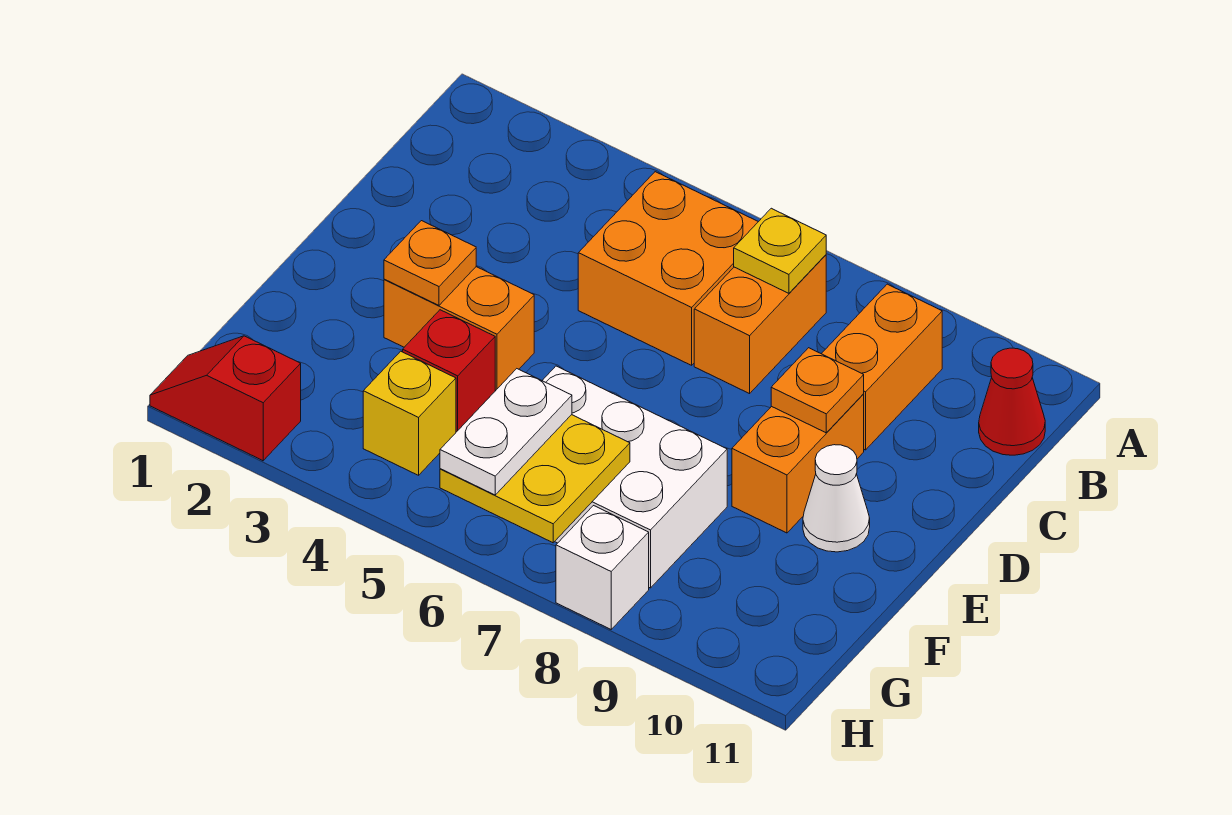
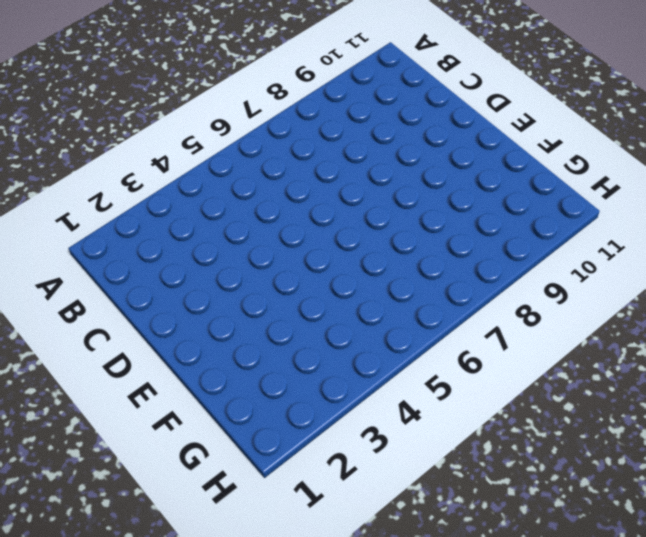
none -> orange 2x2 brick [578,172,758,365]
none -> orange 1x2 brick [694,255,826,394]
none -> orange 1x2 brick [822,284,942,450]

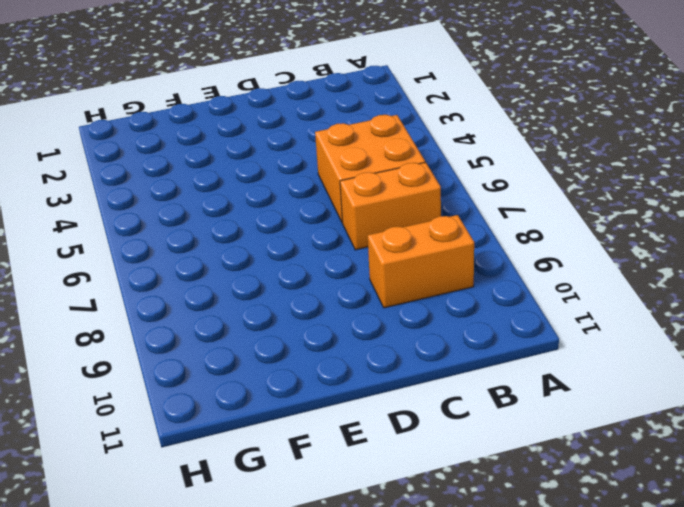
none -> red 1x1 cone [979,348,1045,455]
none -> orange 1x2 brick [732,394,864,533]
none -> orange 1x2 brick [384,267,534,391]

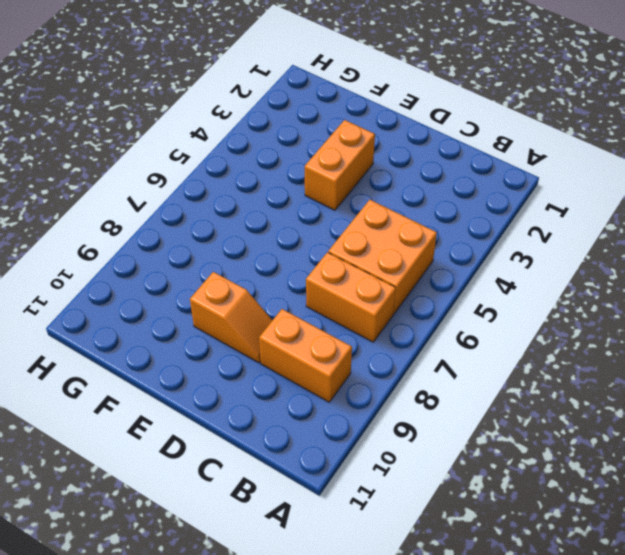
orange 1x2 slope [190,272,272,363] -> orange 1x2 brick [732,394,864,533]
none -> red 1x1 cone [979,348,1045,455]
none -> white 1x1 cone [803,445,870,552]
none -> red 1x1 brick [403,310,495,432]

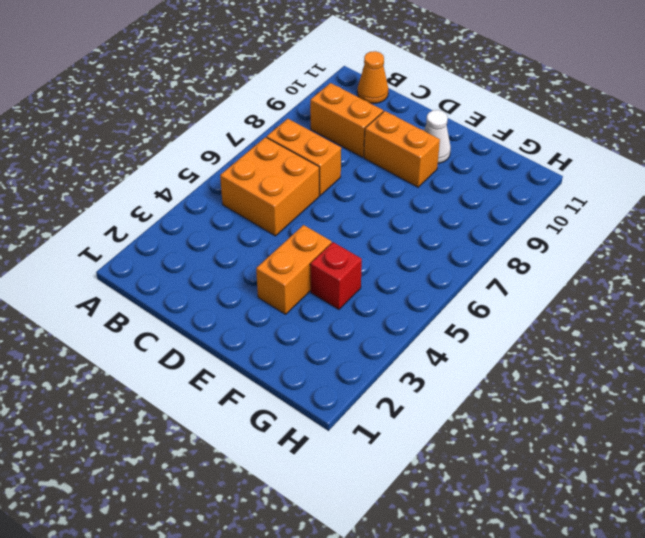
orange 1x1 cone [357,51,388,104] -> red 1x1 cone [979,348,1045,455]
none -> white 2x3 brick [542,366,727,588]
none -> yellow 1x1 brick [363,351,456,475]
none -> red 1x2 slope [150,336,301,461]

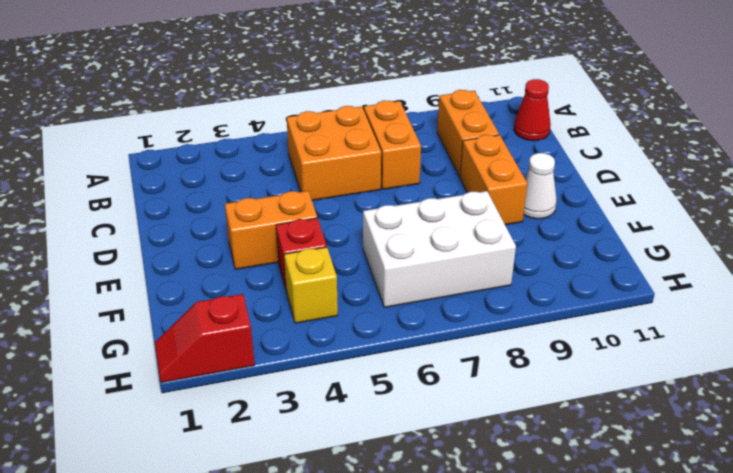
none -> white 1x1 brick [556,506,649,629]
none -> yellow 1x1 plate [734,208,826,293]
none -> orange 1x1 plate [771,348,864,433]

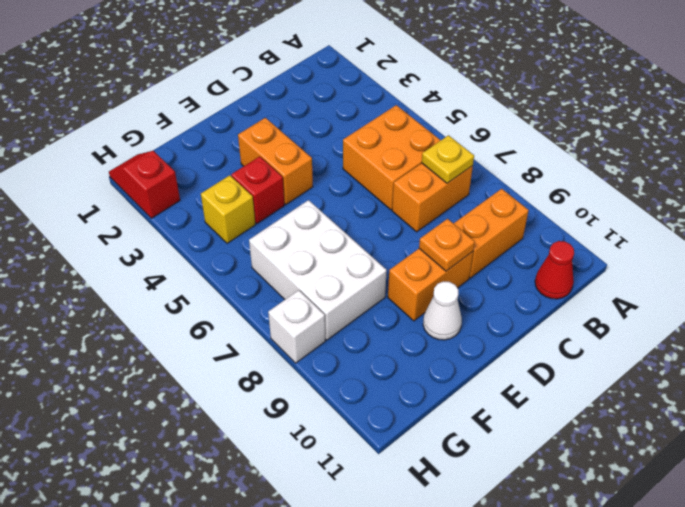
none -> orange 1x1 plate [384,221,476,305]
none -> yellow 2x2 plate [440,415,630,543]
none -> white 1x2 plate [440,369,572,495]

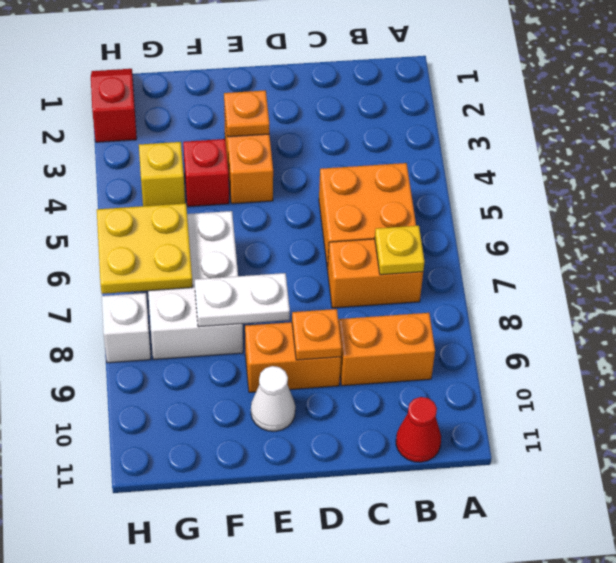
white 1x2 plate [195,273,290,327] -> white 1x2 plate moved to [440,369,572,495]

